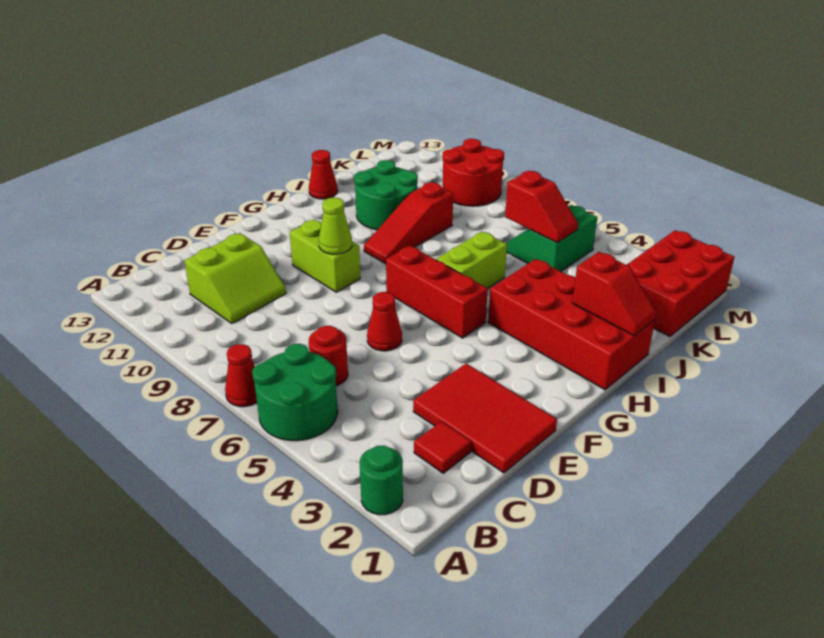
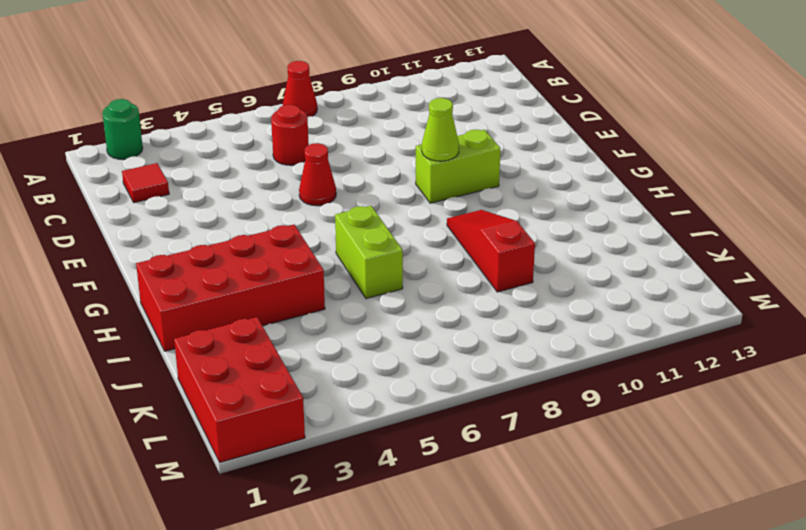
none -> green 2x2 round brick [252,344,338,441]
none -> lime 2x2 slope [184,233,286,324]
none -> red 2x3 tile [413,363,557,473]

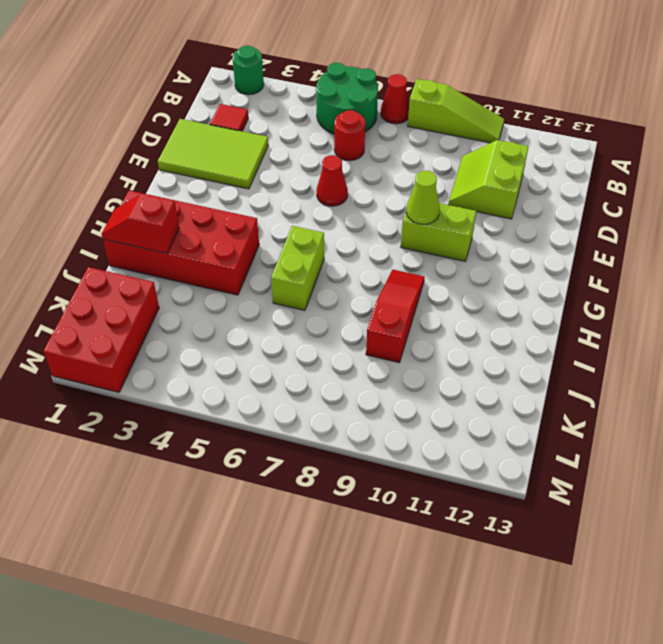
lime 1x3 slope [408,79,504,143] -> none
lime 2x3 tile [158,119,268,189] -> red 2x3 tile [413,363,557,473]
none -> red 1x3 brick [386,246,488,338]
none -> green 2x2 round brick [354,160,418,230]
none -> red 1x1 cone [309,150,338,199]

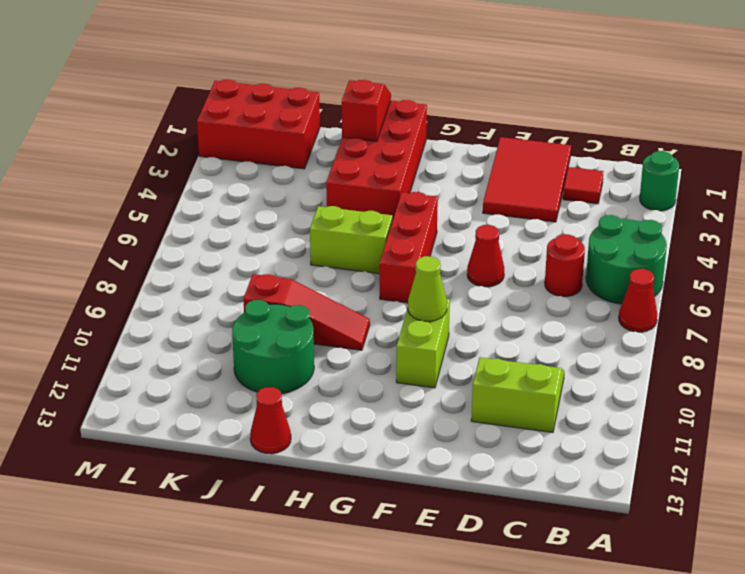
none -> green 2x2 slope [506,205,597,271]
none -> red 2x2 round brick [443,139,504,206]
none -> red 1x2 slope [505,171,578,243]

